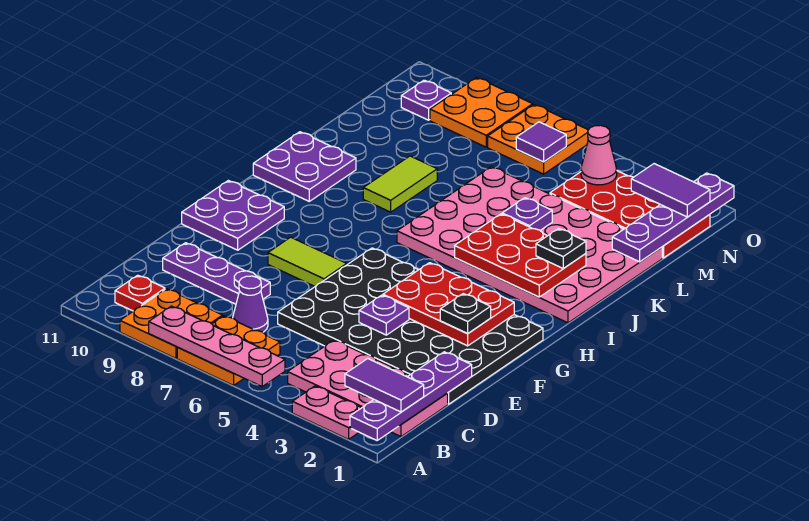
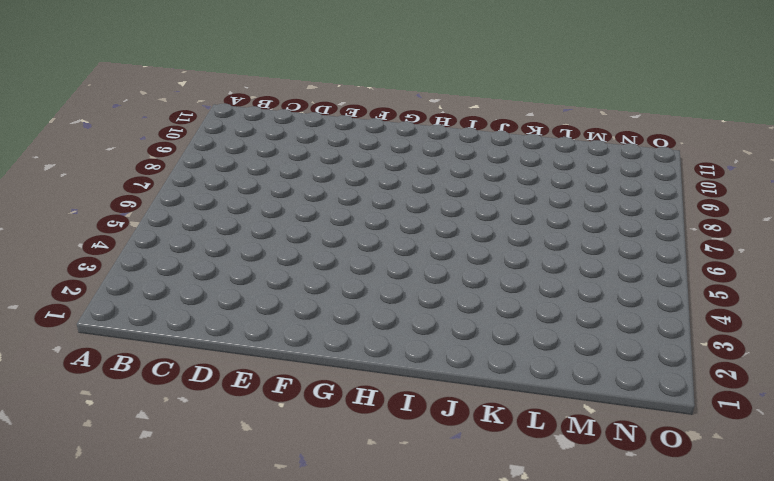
none -> pink 1x2 plate [292,386,361,439]
none -> orange 2x2 plate [177,316,280,385]
none -> orange 2x2 plate [120,289,223,358]
none -> pink 2x4 plate [288,340,448,437]

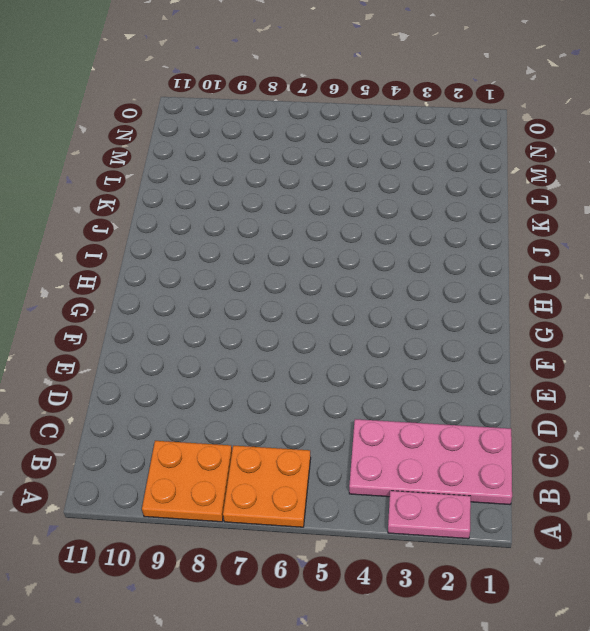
none -> red 1x1 plate [115,275,165,311]
none -> purple 1x1 cone [233,276,268,332]
none -> black 4x6 plate [278,248,543,404]
none -> purple 1x3 plate [163,243,270,304]

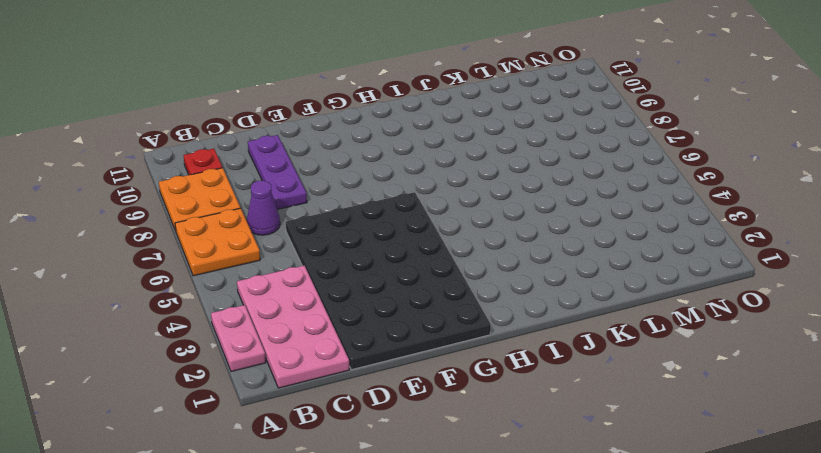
none -> lime 1x2 tile [268,237,347,286]
none -> purple 2x2 plate [182,181,284,250]
none -> pink 4x6 plate [397,167,662,323]
none -> purple 2x2 plate [253,132,356,201]

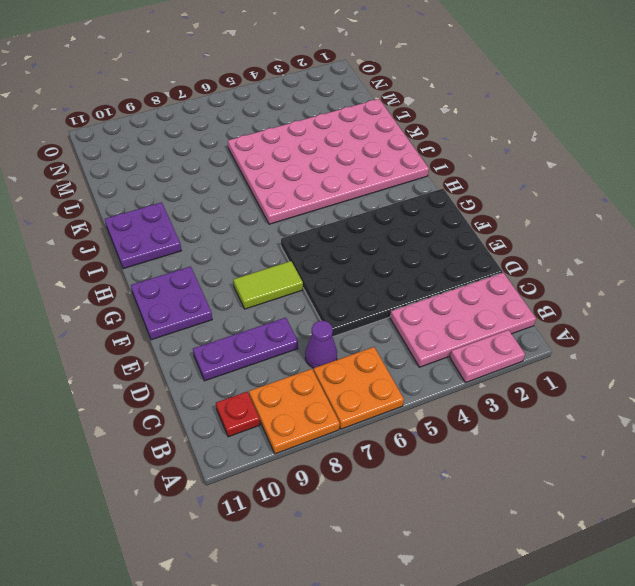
none -> lime 1x2 tile [363,156,437,212]
none -> red 2x4 plate [550,171,710,258]
none -> orange 2x2 plate [488,105,588,174]
none -> orange 2x2 plate [430,77,533,147]

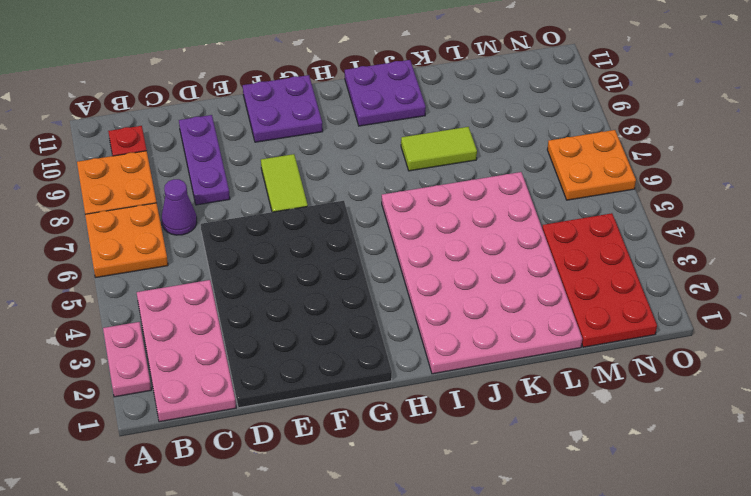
none -> orange 2x2 plate [430,77,533,147]
none -> purple 1x1 plate [401,80,451,120]
none -> purple 1x4 plate [350,352,472,440]
none -> pink 1x4 plate [149,306,285,386]

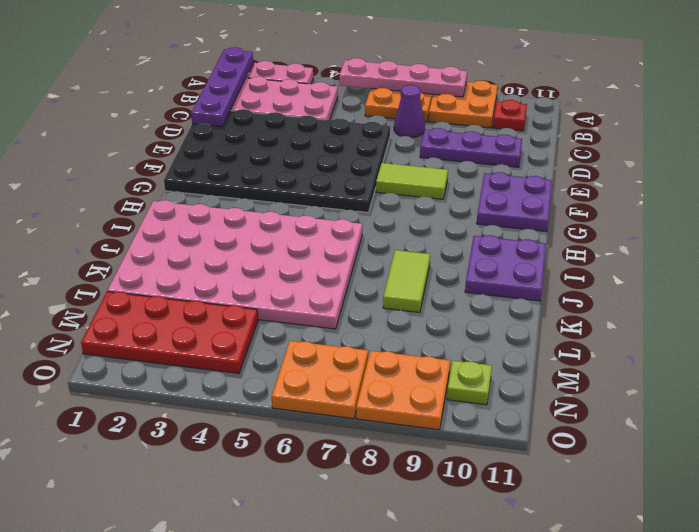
lime 1x1 plate [447,361,492,405] -> purple 1x1 plate [401,80,451,120]
none -> purple 1x1 plate [359,295,409,335]
none -> red 2x3 plate [383,263,514,346]
none -> red 2x3 plate [455,214,586,297]
none -> purple 1x1 plate [502,198,552,230]

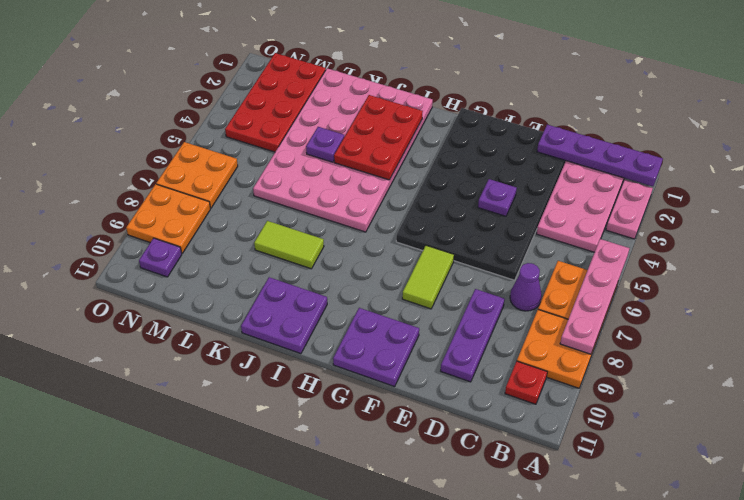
none -> red 2x3 plate [383,263,514,346]
none -> purple 1x4 plate [612,173,734,262]
none -> pink 1x1 cone [581,125,617,185]
none -> purple 1x1 tile [516,122,566,162]

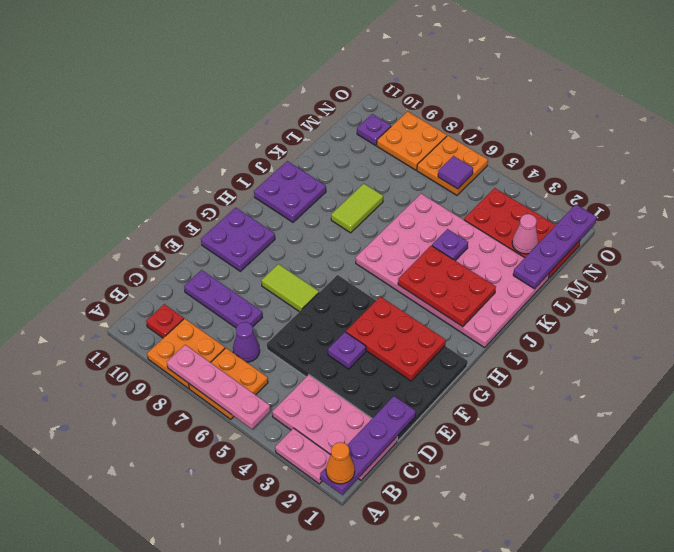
orange 1x1 cone [326,442,355,484] -> none
pink 1x1 cone [512,214,538,254] -> pink 1x1 cone moved to [581,125,617,185]
none -> purple 1x2 tile [345,359,424,412]
none -> black 1x1 plate [440,294,491,334]
none -> black 1x1 plate [536,229,586,268]
none -> purple 1x2 tile [631,164,710,217]

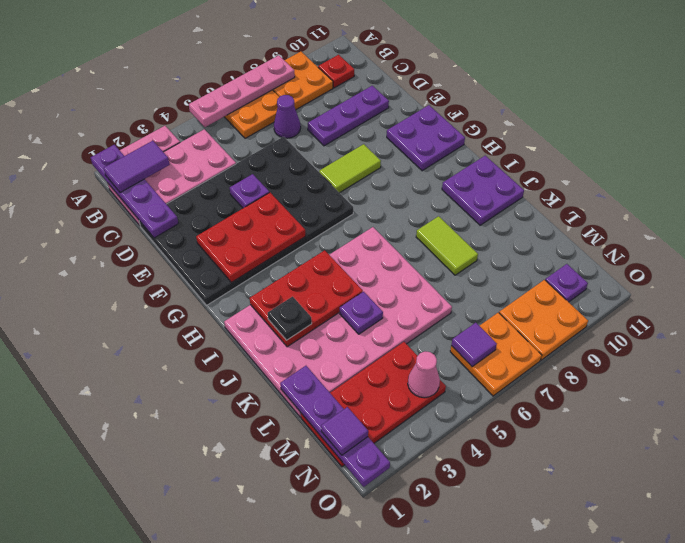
purple 1x1 tile [321,407,368,455] -> purple 1x2 tile [631,164,710,217]
none -> black 1x1 plate [440,294,491,334]

